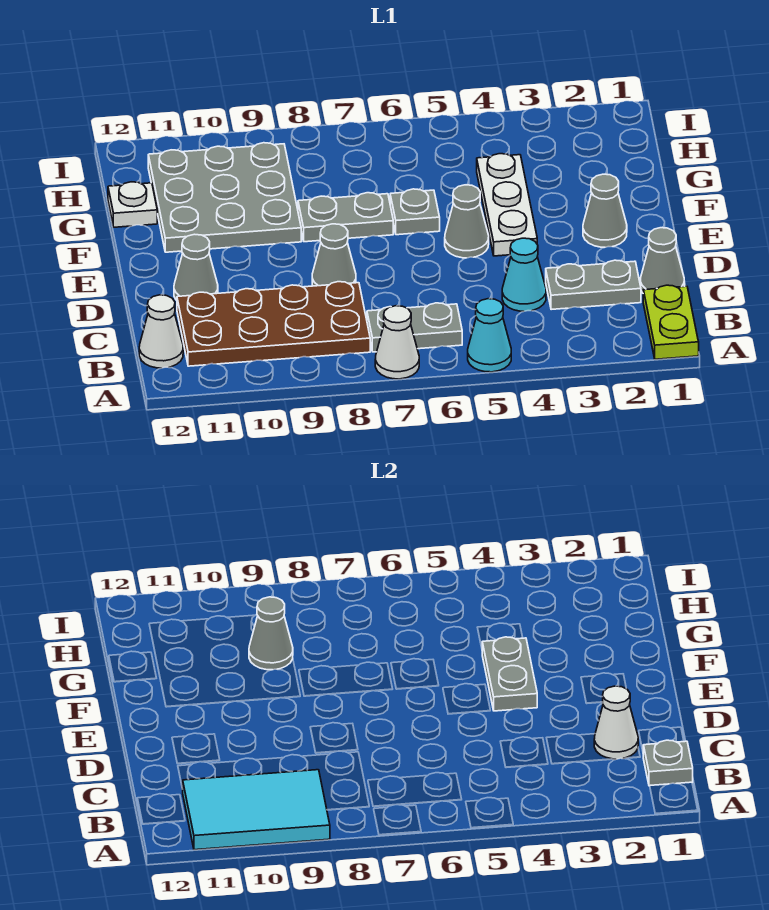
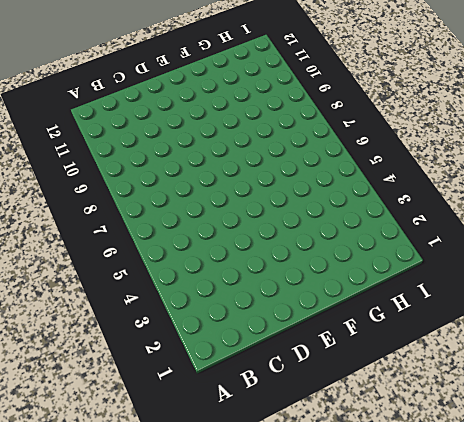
none -> lime 1x2 plate [643,285,699,359]
none -> cyan 1x1 cone [468,299,511,372]
none -> white 1x1 cone [375,306,419,379]

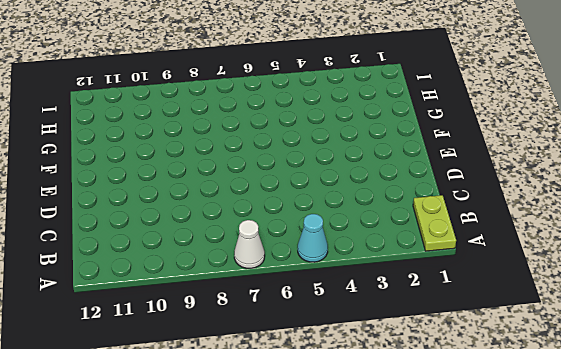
none -> grey 1x2 plate [367,303,462,352]
none -> brown 2x4 plate [177,282,370,366]
none -> white 1x1 cone [139,295,183,368]

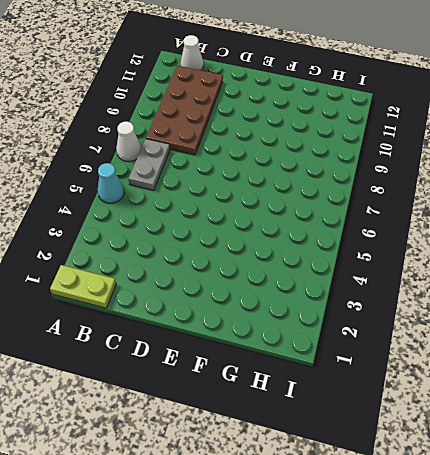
none -> grey 1x1 cone [640,228,684,293]
none -> grey 1x2 plate [546,260,641,310]
none -> cyan 1x1 cone [502,238,546,311]

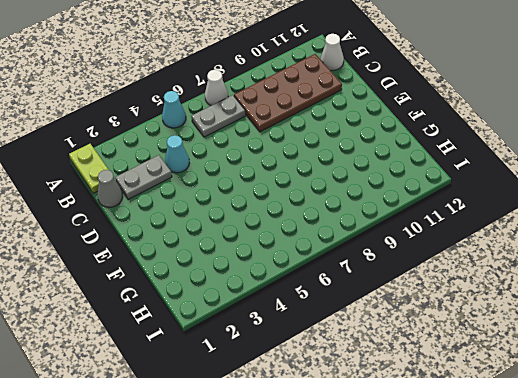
none -> grey 1x1 cone [312,224,356,286]
none -> grey 1x1 cone [174,234,218,300]
none -> grey 1x1 cone [583,174,627,247]

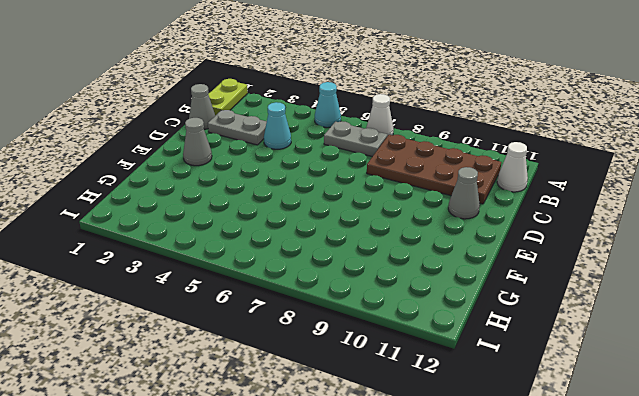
none -> grey 1x1 cone [312,224,356,286]
none -> white 1x3 plate [477,154,537,256]
none -> grey 1x1 cone [445,185,489,258]

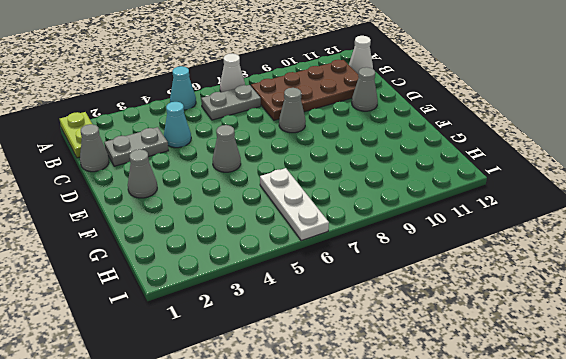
white 1x3 plate [260,168,329,241] -> white 1x3 plate moved to [477,154,537,256]
none -> grey 1x1 plate [390,189,440,235]
none -> grey 1x2 plate [298,193,393,242]
none -> grey 3x3 plate [148,143,301,252]

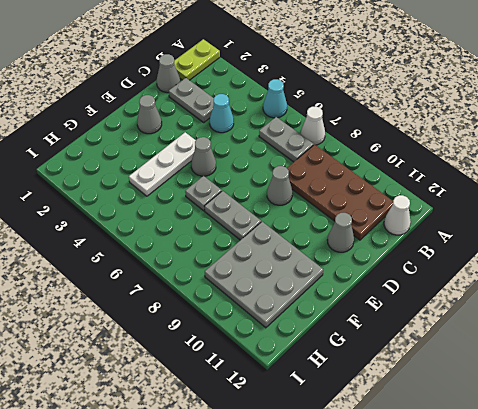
none -> white 1x1 plate [108,182,157,227]
none -> cyan 2x3 tile [183,770,330,850]
none -> grey 1x1 plate [643,740,693,786]

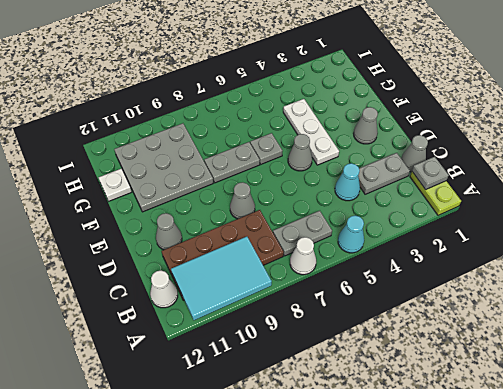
none -> white 1x1 cone [594,686,638,759]
none -> grey 1x2 plate [482,637,537,711]
none -> grey 1x1 cone [249,597,293,670]

